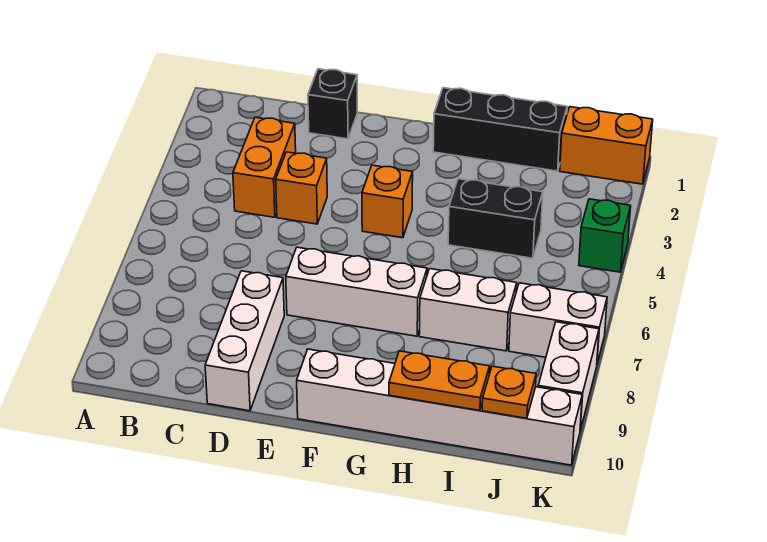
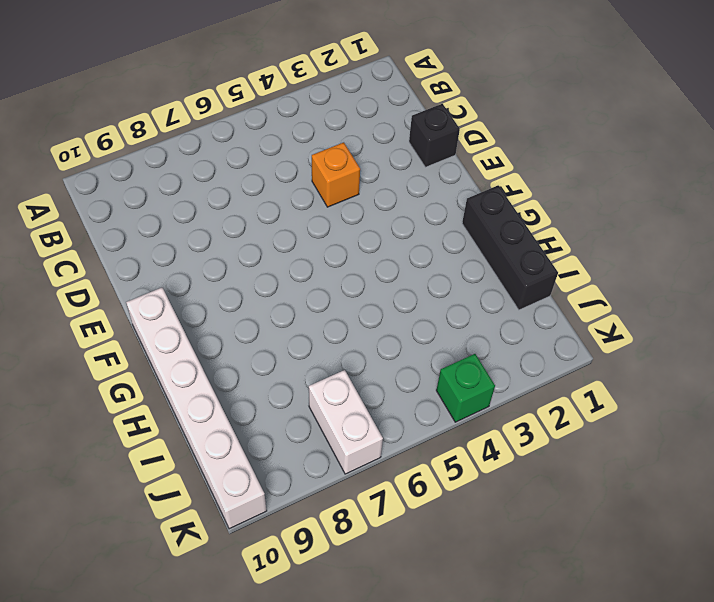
none -> orange 1x2 brick [233,117,296,217]
none -> white 1x3 brick [205,271,284,411]
none -> white 1x3 brick [286,247,427,336]

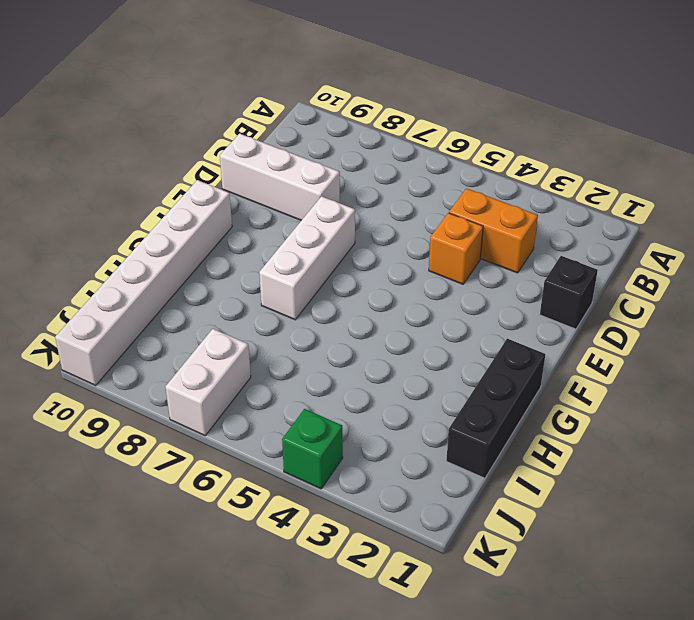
none -> orange 1x1 brick [362,165,413,238]
none -> black 1x2 brick [448,179,543,258]
none -> white 1x2 brick [419,269,517,351]

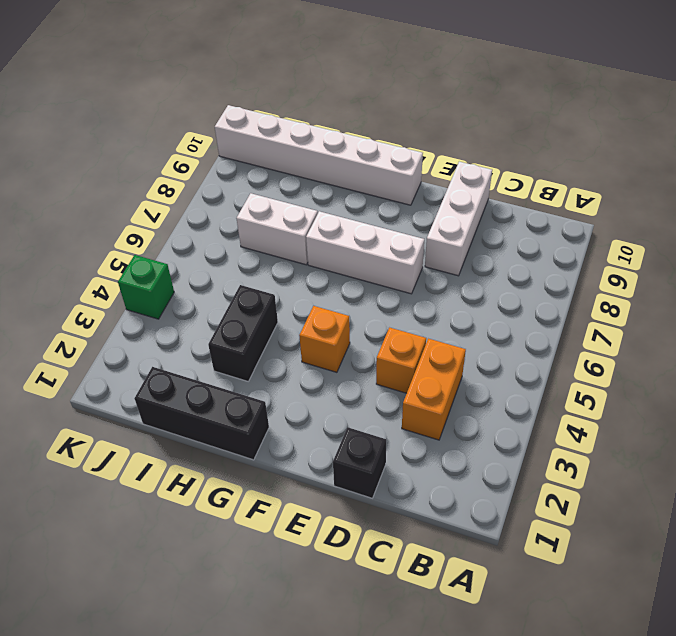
black 1x2 brick [208,285,278,381] -> black 1x2 brick turned to [448,179,543,258]
none -> orange 1x2 brick [560,107,653,184]
none -> white 1x2 brick [509,283,607,364]
none -> white 1x2 brick [538,322,599,430]

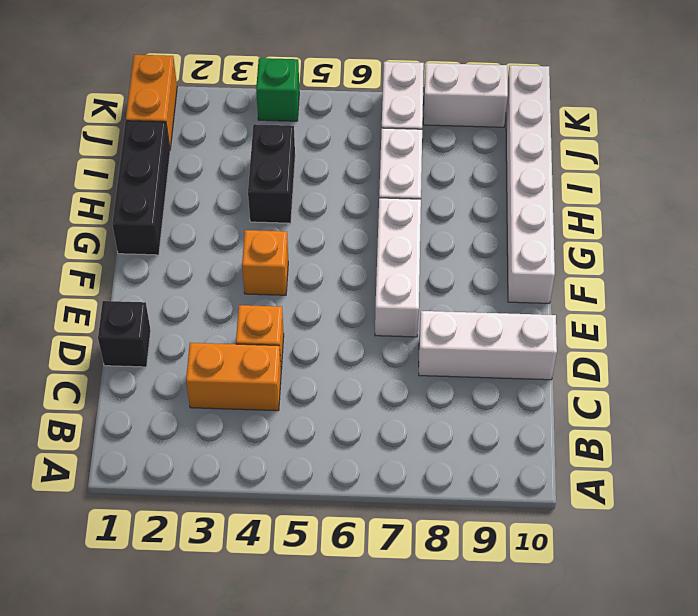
none -> orange 1x2 plate [389,351,490,411]
none -> orange 1x1 plate [482,366,536,418]

